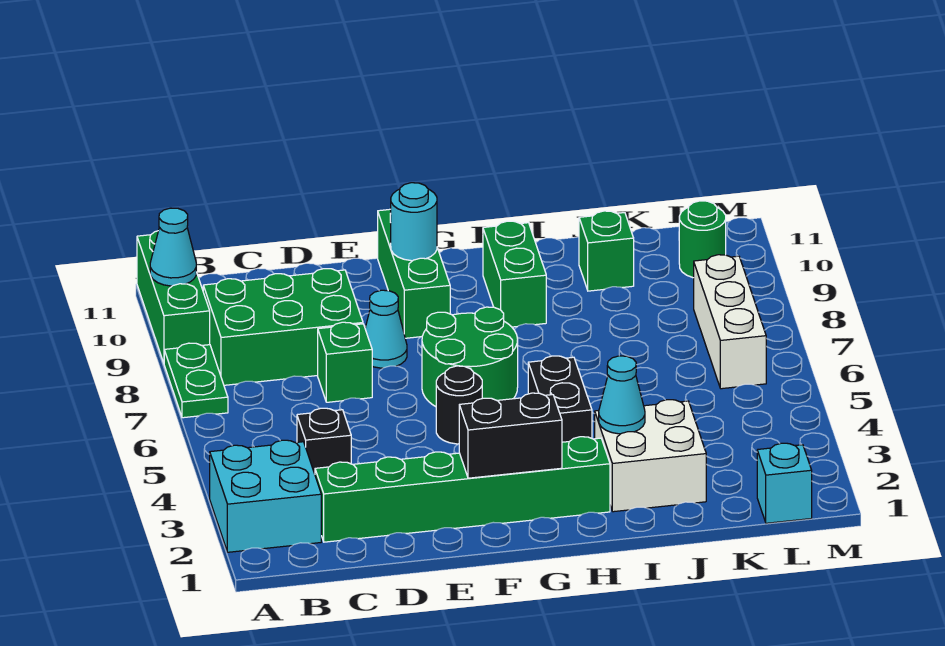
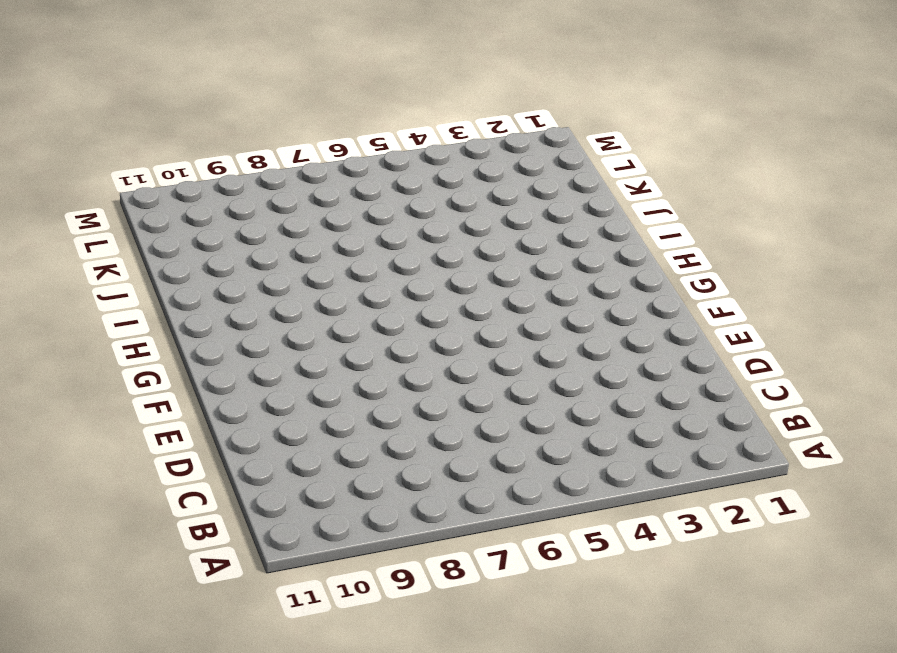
none -> cyan 2x2 brick [210,440,321,552]
none -> green 1x2 plate [164,343,228,418]
none -> green 1x3 brick [137,231,210,363]

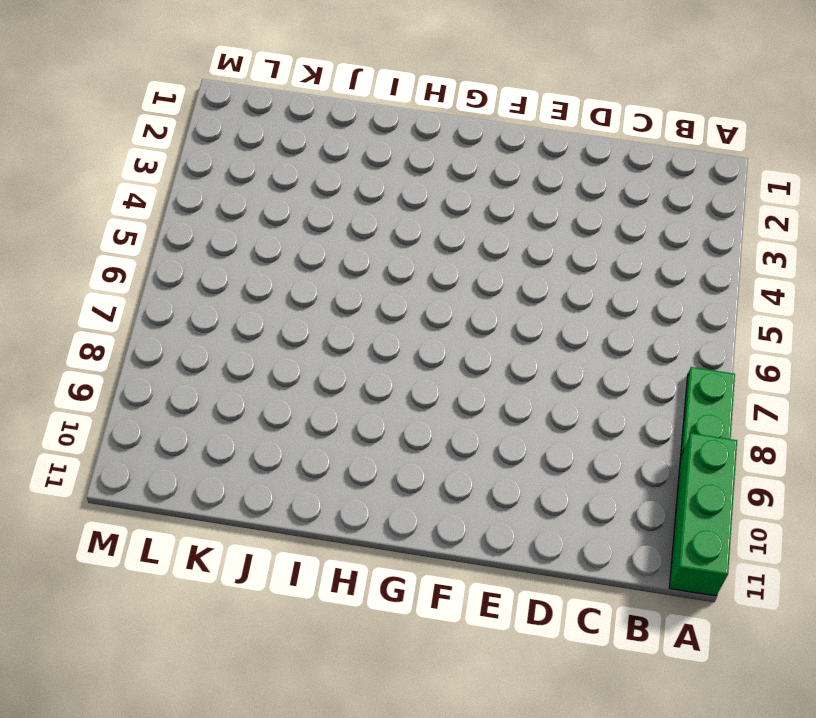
none -> cyan 2x2 brick [210,440,321,552]
none -> green 2x3 brick [203,269,363,385]
none -> green 1x6 brick [315,437,610,542]

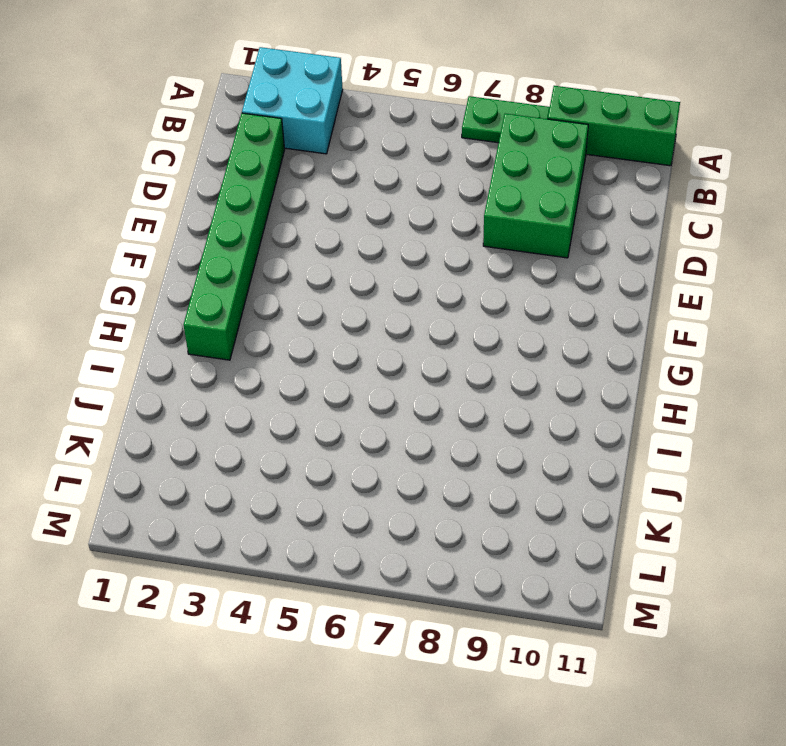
none -> black 1x1 brick [297,408,351,474]
none -> green 1x1 brick [318,322,372,402]
none -> cyan 1x1 cone [365,290,407,368]

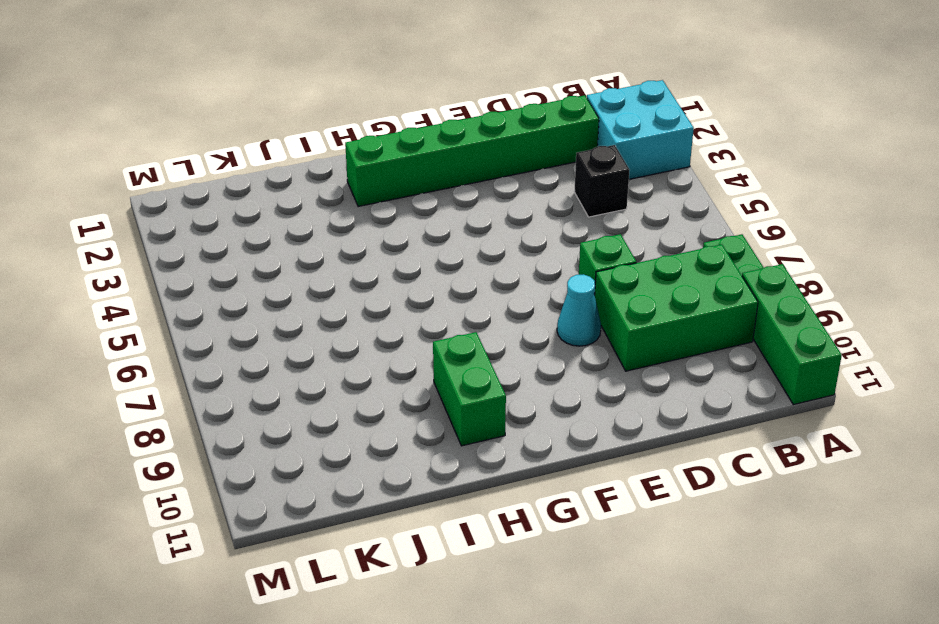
none -> black 1x1 round brick [436,366,482,444]
none -> green 2x2 round brick [422,307,518,407]
none -> green 1x3 brick [378,209,450,338]

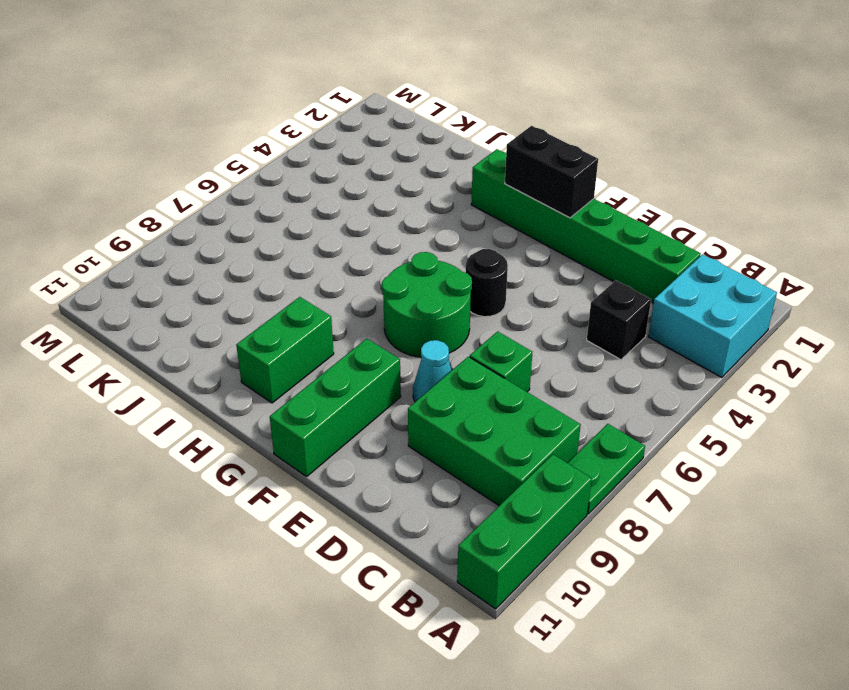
none -> black 1x2 brick [528,356,592,442]
none -> white 2x2 brick [595,400,706,512]
none -> green 1x1 brick [579,211,634,291]

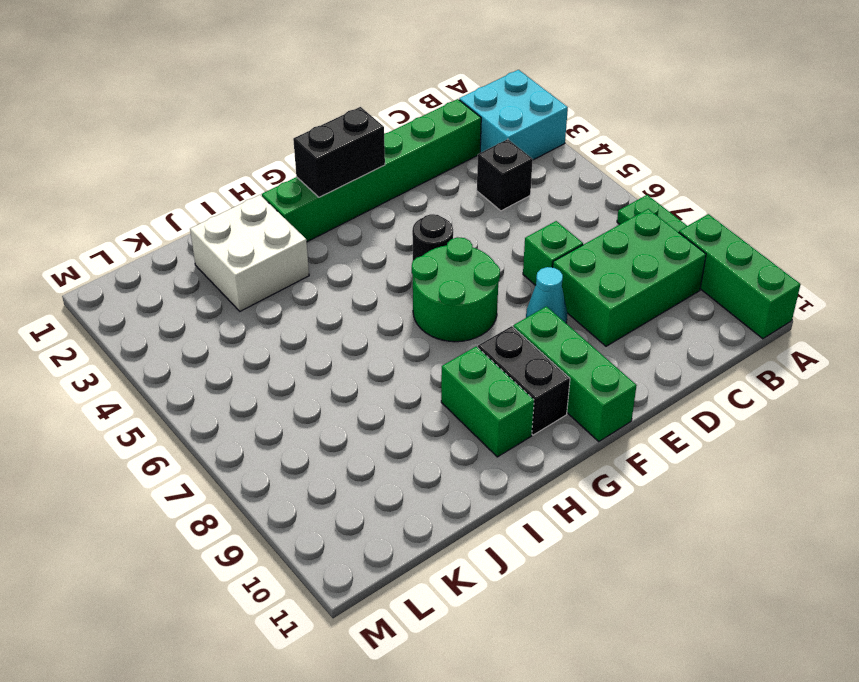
black 1x2 brick [478,326,570,435] -> black 1x2 brick moved to [528,356,592,442]
none -> green 1x1 brick [579,211,634,291]
none -> cyan 1x1 brick [757,443,812,523]
none -> white 1x3 brick [694,255,766,389]

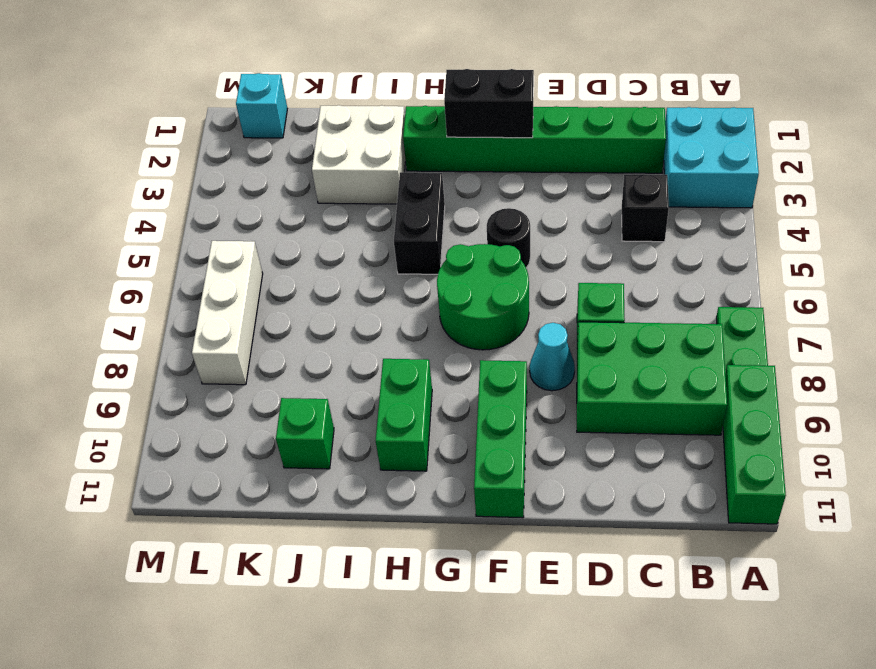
none -> green 1x1 round brick [679,201,726,278]
none -> cyan 1x1 cone [150,208,196,286]
none -> cyan 1x1 round brick [390,183,437,261]

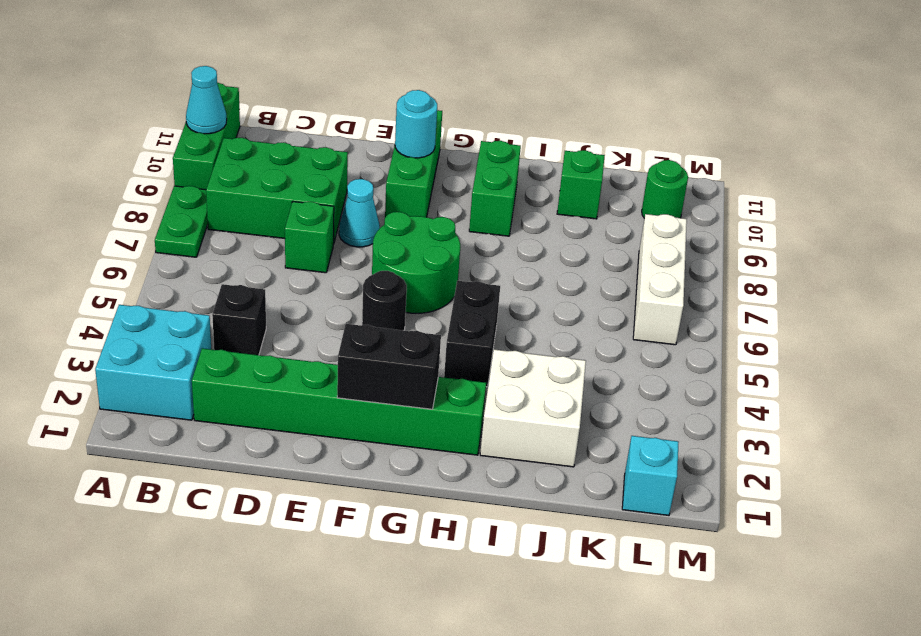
none -> cyan 1x1 cone [599,356,645,434]

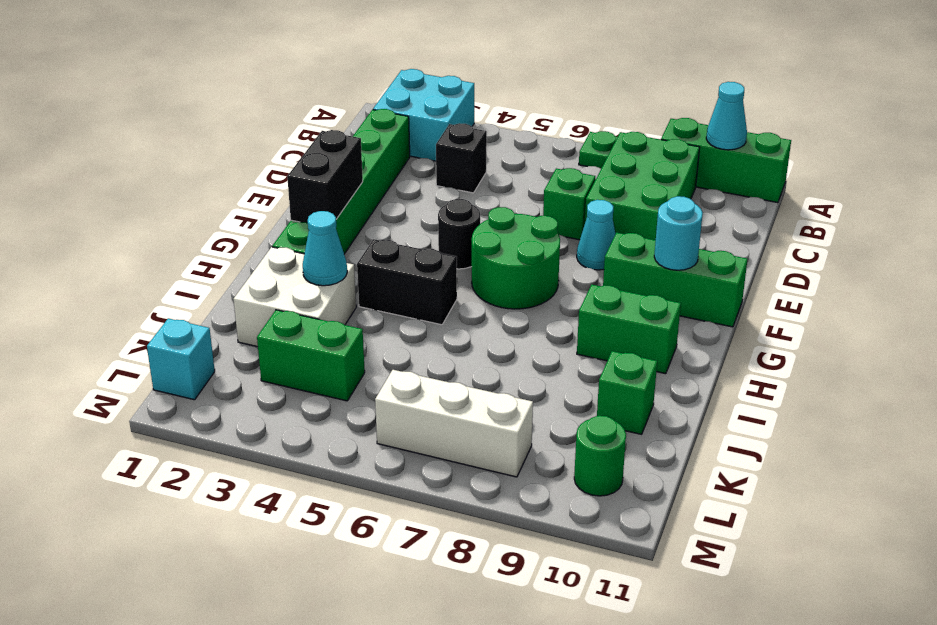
green 1x2 brick [257,310,365,401] -> none

